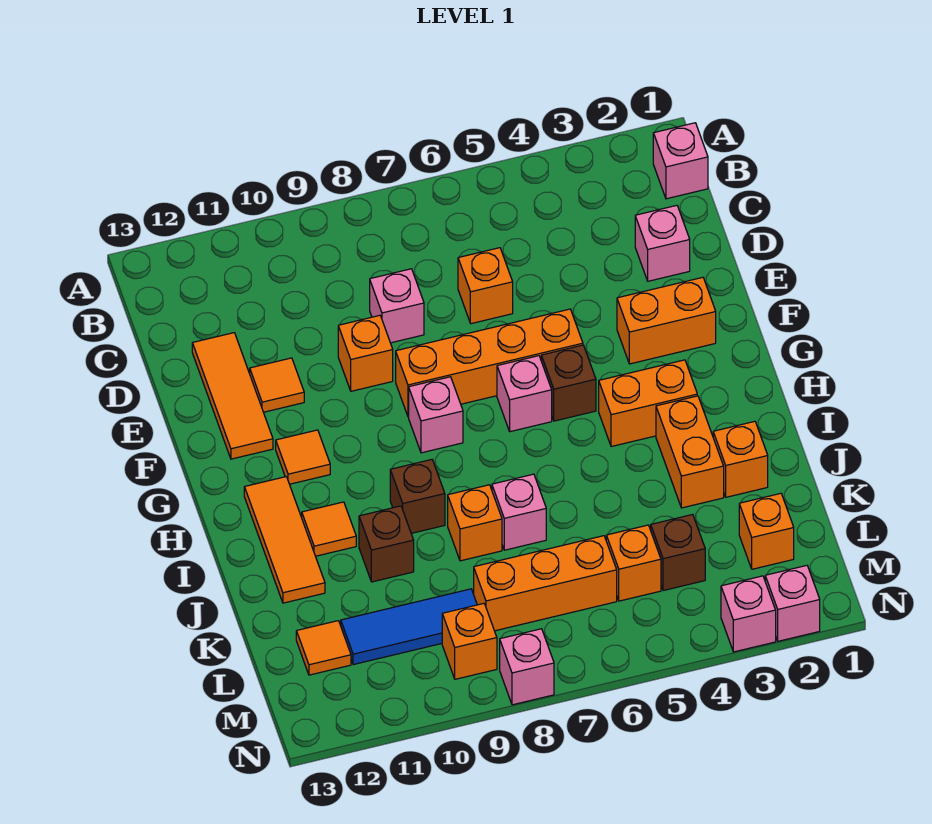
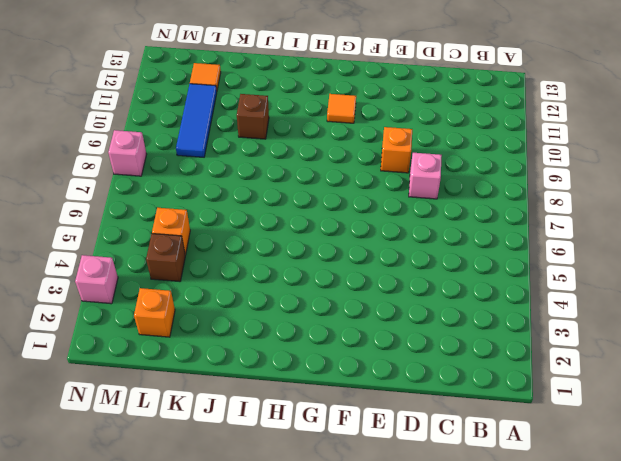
none -> pink 1x1 brick [653,123,708,199]
none -> pink 1x1 brick [635,205,690,281]
none -> orange 1x1 brick [458,248,513,324]
none -> orange 1x3 tile [192,333,273,459]

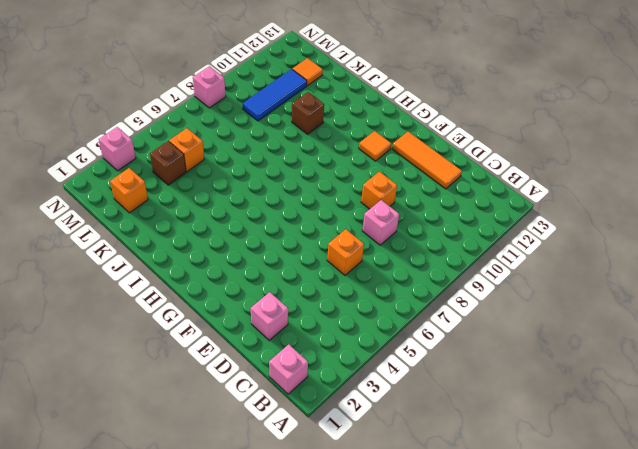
none -> orange 1x1 tile [250,358,304,412]
none -> orange 1x2 brick [617,277,716,364]
none -> orange 1x4 brick [396,309,583,417]
none -> brown 1x1 brick [541,345,596,421]

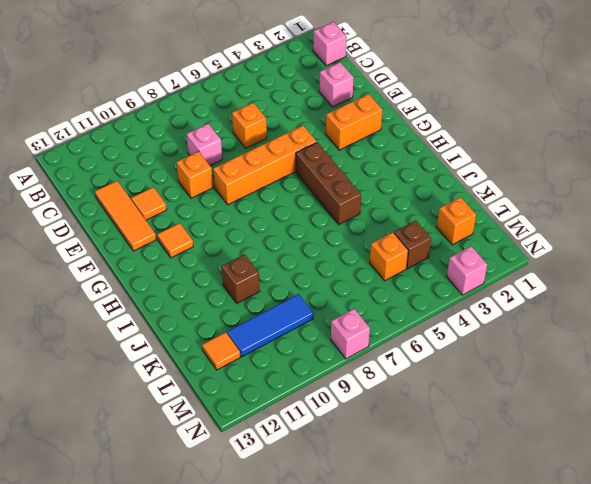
brown 1x3 brick [296,142,361,224] -> brown 1x1 brick [541,345,596,421]
none -> pink 1x1 brick [497,356,552,432]
none -> pink 1x1 brick [409,377,463,453]
none -> orange 1x2 brick [599,360,697,447]
none -> orange 1x3 tile [244,477,325,603]

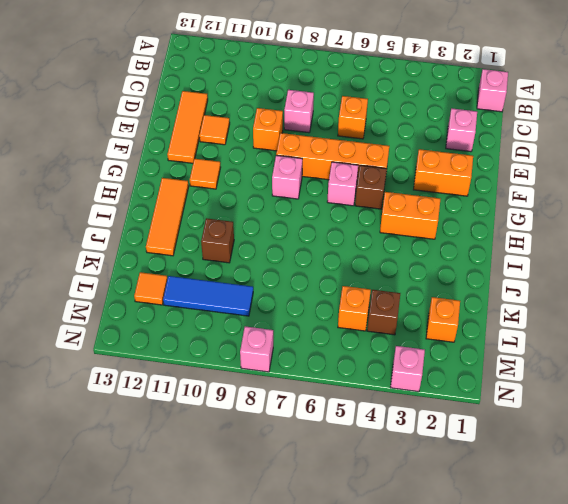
none -> orange 1x2 brick [656,396,724,508]
none -> brown 1x1 brick [390,459,445,533]
none -> orange 1x1 tile [302,502,356,556]
none -> orange 1x1 brick [713,421,768,497]

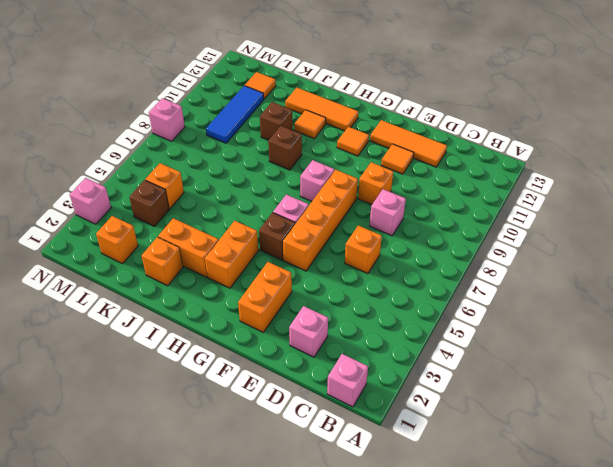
none -> pink 1x1 brick [492,474,546,550]
none -> orange 1x1 brick [448,485,502,561]
none -> orange 1x3 brick [474,536,617,631]
none -> orange 1x1 brick [442,604,497,679]

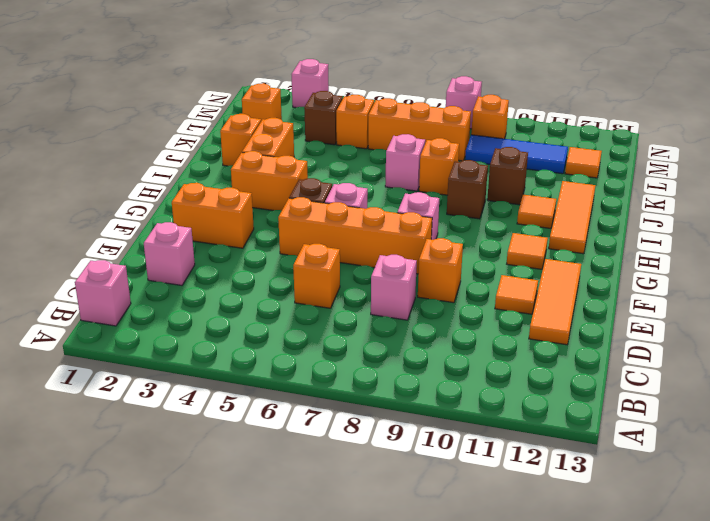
none -> pink 1x1 brick [765,565,820,641]

